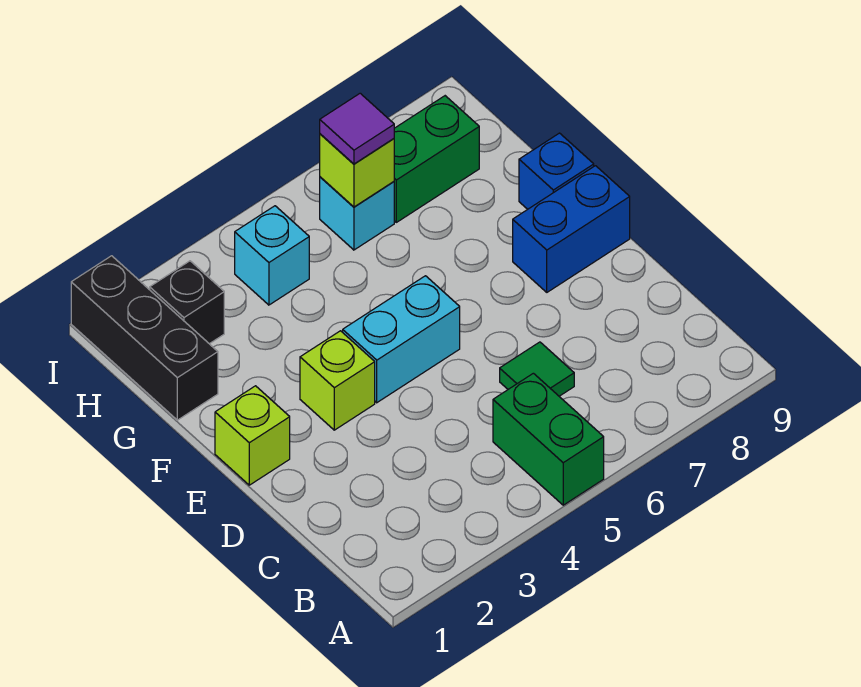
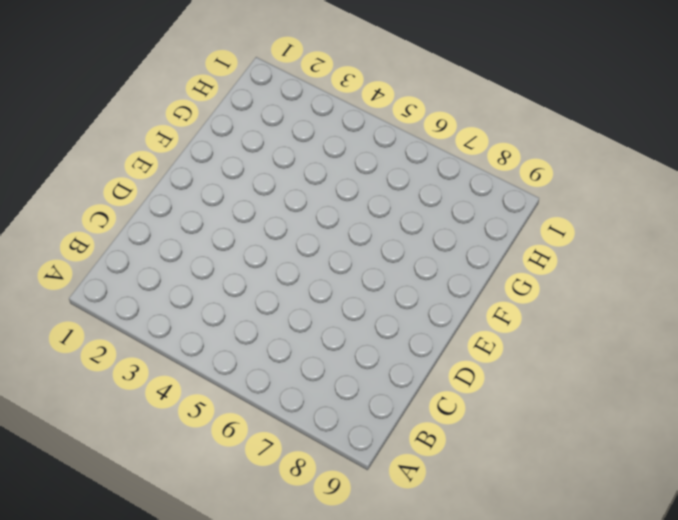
none -> green 1x2 brick [493,373,604,505]
none -> green 1x1 tile [500,342,574,396]
none -> lime 1x1 brick [215,386,290,485]

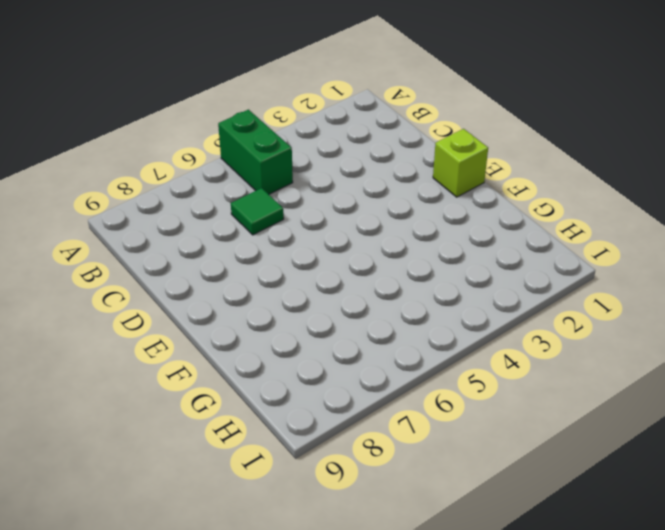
none -> lime 1x1 brick [300,331,375,430]
none -> cyan 1x2 brick [343,276,460,403]
none -> blue 1x2 brick [513,166,630,292]

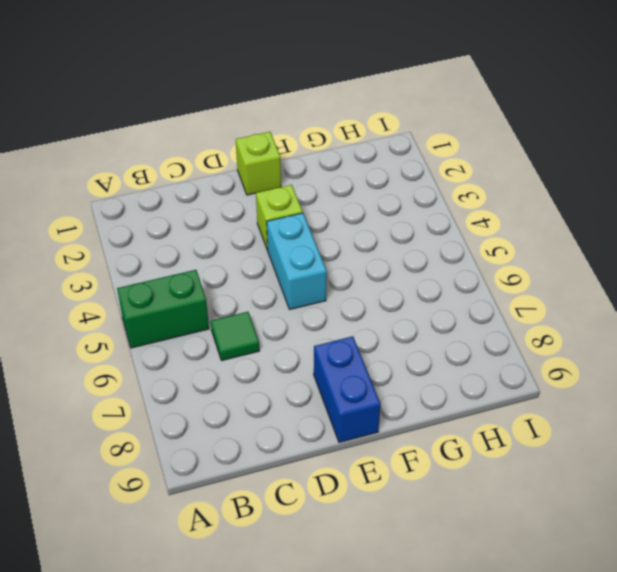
none -> blue 1x1 brick [519,133,594,209]
none -> black 1x3 brick [71,256,218,420]
none -> black 1x1 brick [150,261,224,344]

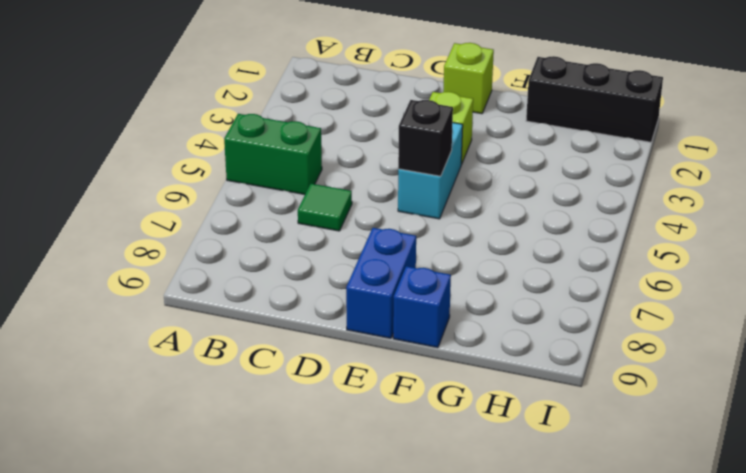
black 1x1 brick [398,100,453,176] -> black 1x1 brick moved to [150,261,224,344]
none -> cyan 1x1 brick [235,206,309,305]
none -> cyan 1x1 brick [320,177,394,250]
none -> green 1x2 brick [394,96,479,222]

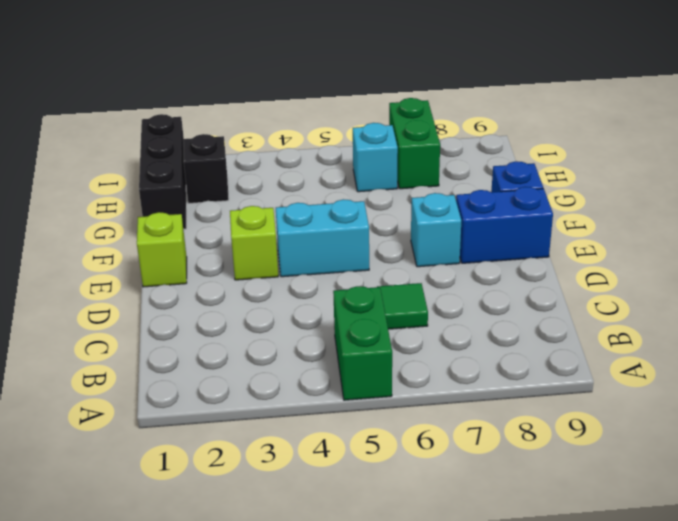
cyan 1x1 brick [411,193,461,267] -> cyan 1x1 brick moved to [235,206,309,305]
green 1x2 brick [389,98,440,189] -> green 1x2 brick turned to [394,96,479,222]
none -> lime 1x1 brick [320,134,394,207]
none -> purple 1x1 tile [320,93,394,164]

